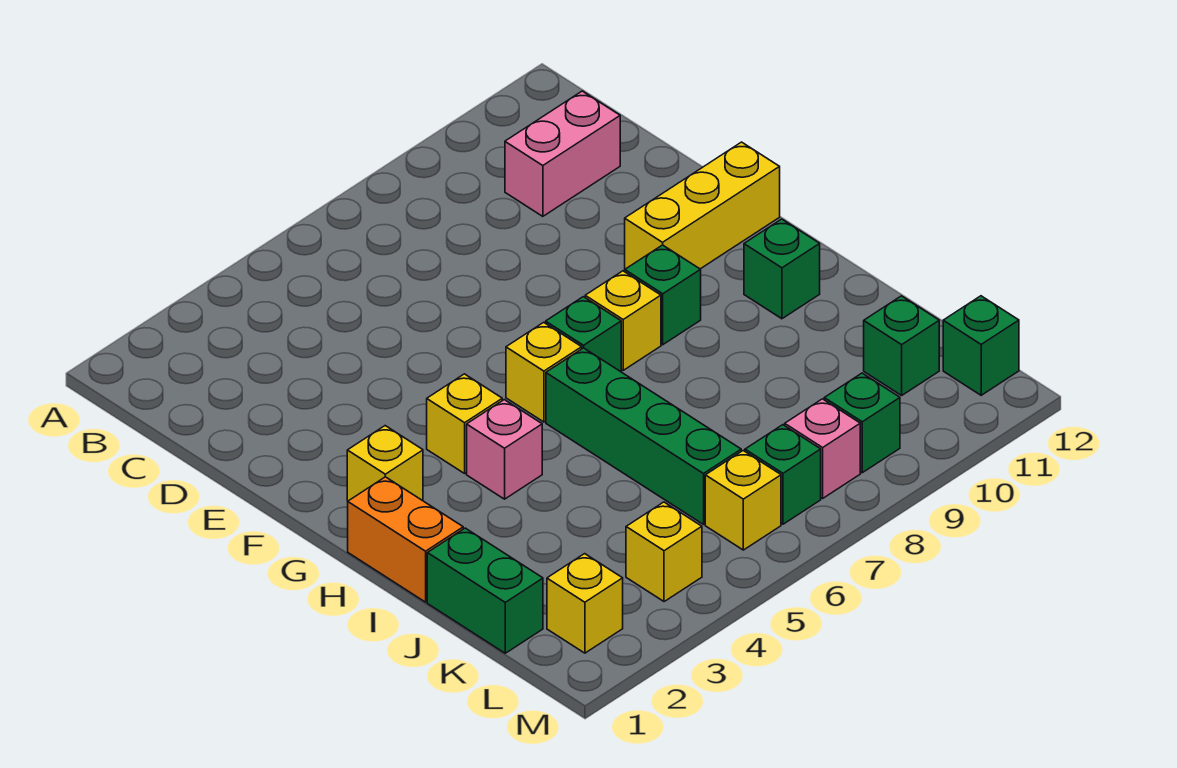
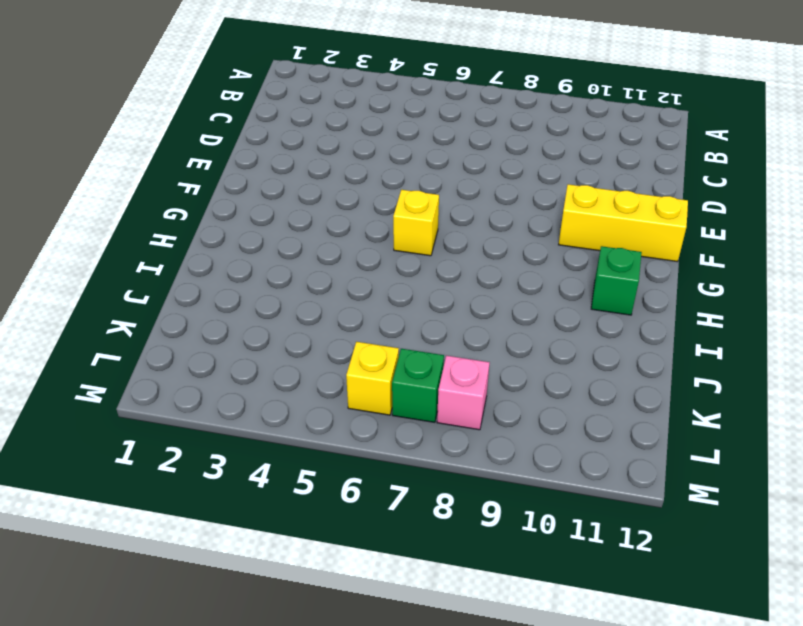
none -> pink 1x2 brick [505,91,620,216]
none -> yellow 1x1 brick [347,426,423,501]
none -> yellow 1x1 brick [427,374,502,473]

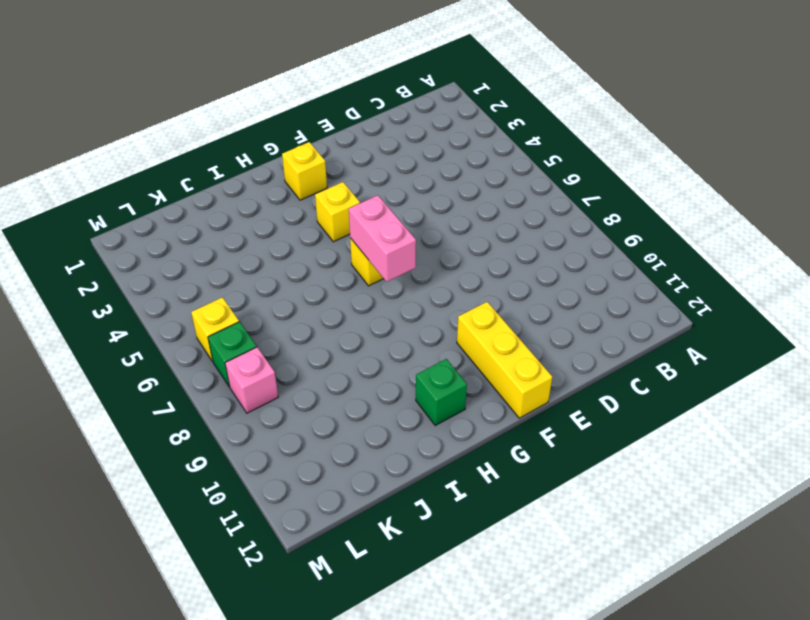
pink 1x2 brick [349,195,416,282] -> pink 1x2 brick moved to [505,91,620,216]
none -> green 1x1 brick [546,297,621,372]
none -> yellow 1x1 brick [585,271,661,370]
none -> green 1x1 brick [625,245,701,345]

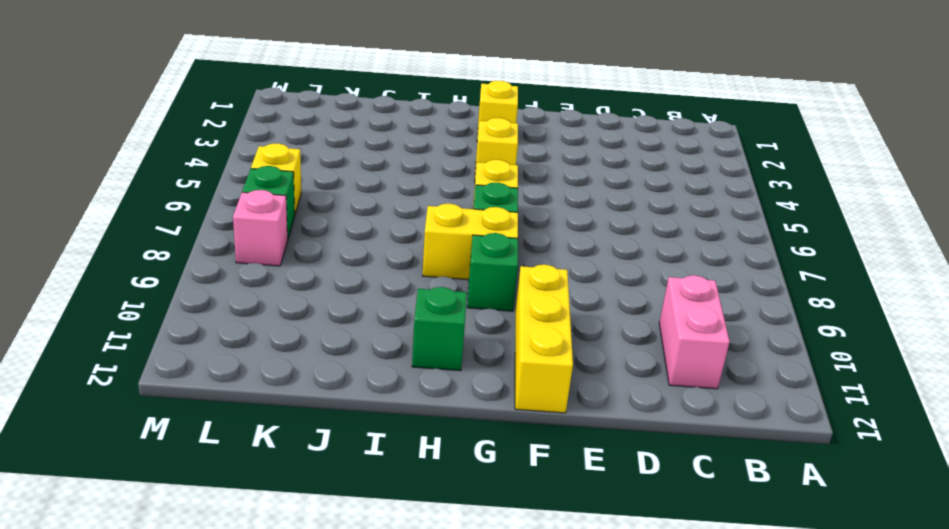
yellow 1x2 brick [423,204,518,280] -> yellow 1x1 brick [585,271,661,370]
none -> orange 1x2 brick [348,477,463,602]
none -> pink 1x1 brick [467,400,542,499]
none -> green 1x4 brick [546,348,741,524]

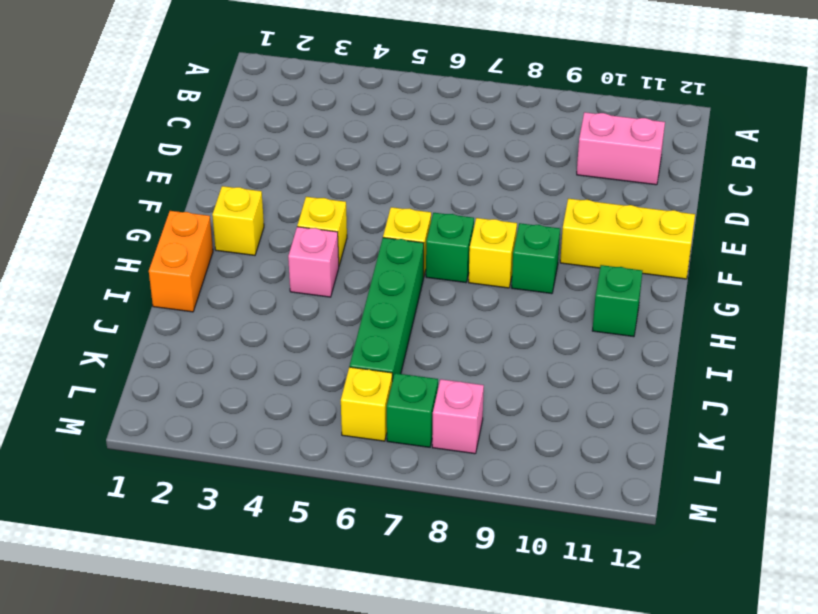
none -> green 1x2 brick [427,528,543,653]
none -> green 1x1 brick [864,296,939,395]
none -> yellow 1x1 brick [547,554,623,653]

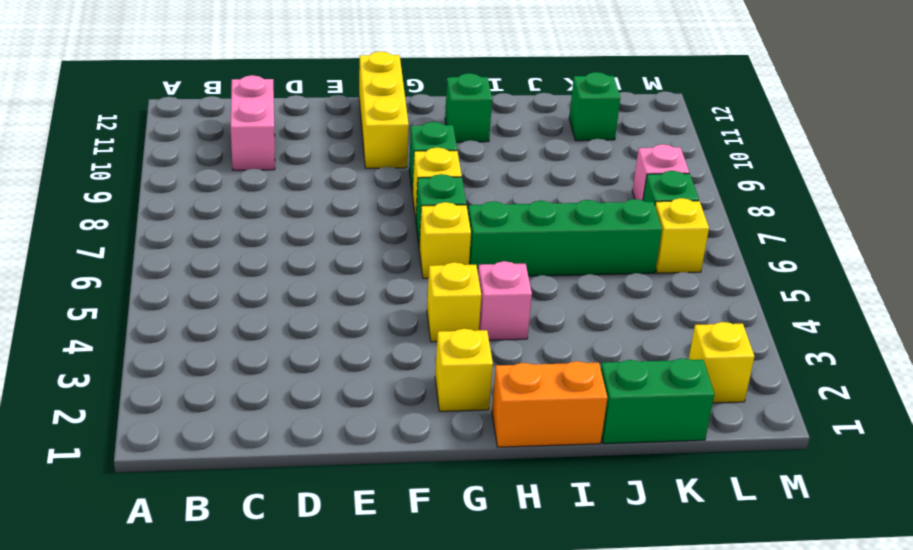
none -> yellow 1x1 brick [626,502,702,602]
none -> green 1x1 brick [824,373,900,473]
none -> green 1x1 brick [943,296,1019,395]

